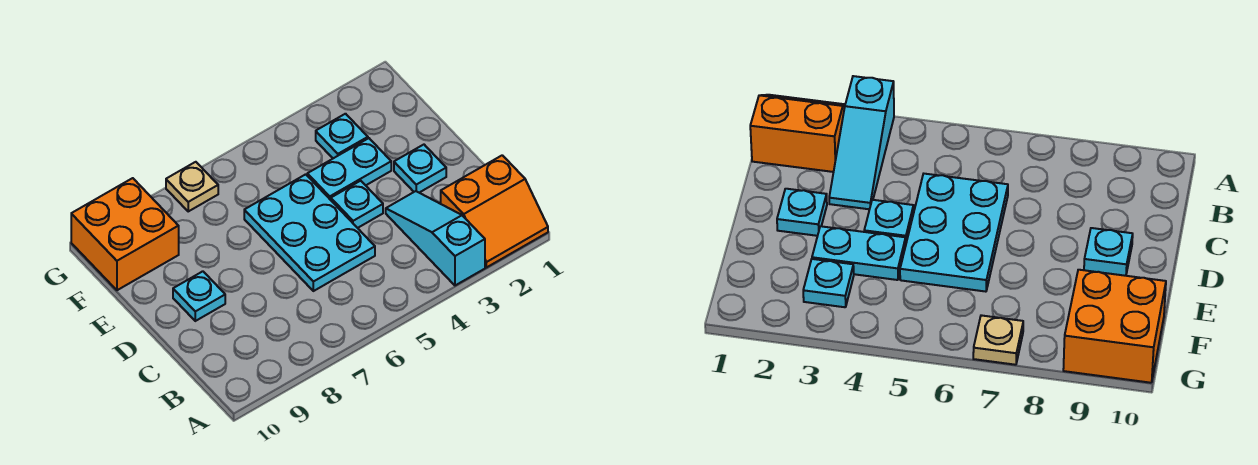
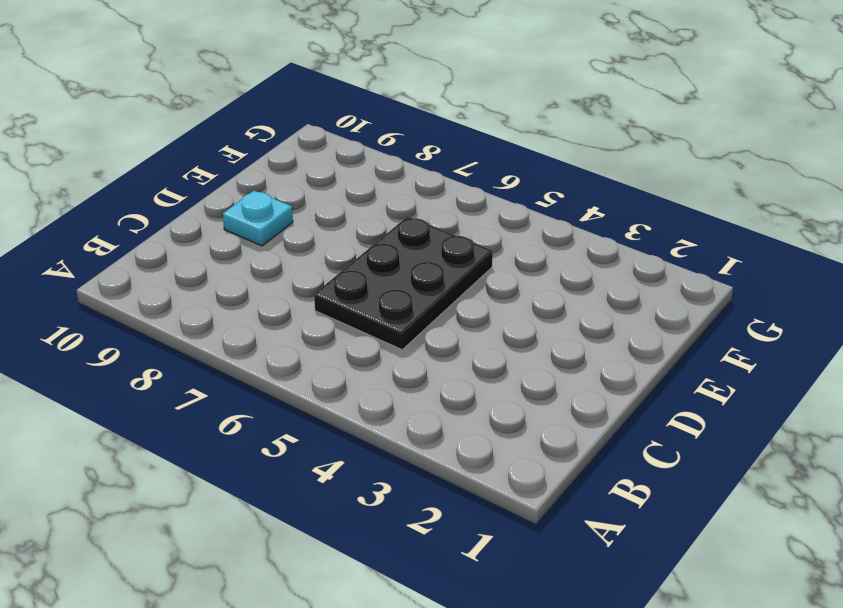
black 2x3 plate [314,216,493,350] -> cyan 2x3 plate [244,174,375,291]
none -> orange 2x2 slope [441,155,548,268]
none -> cyan 1x3 slope [386,191,485,285]

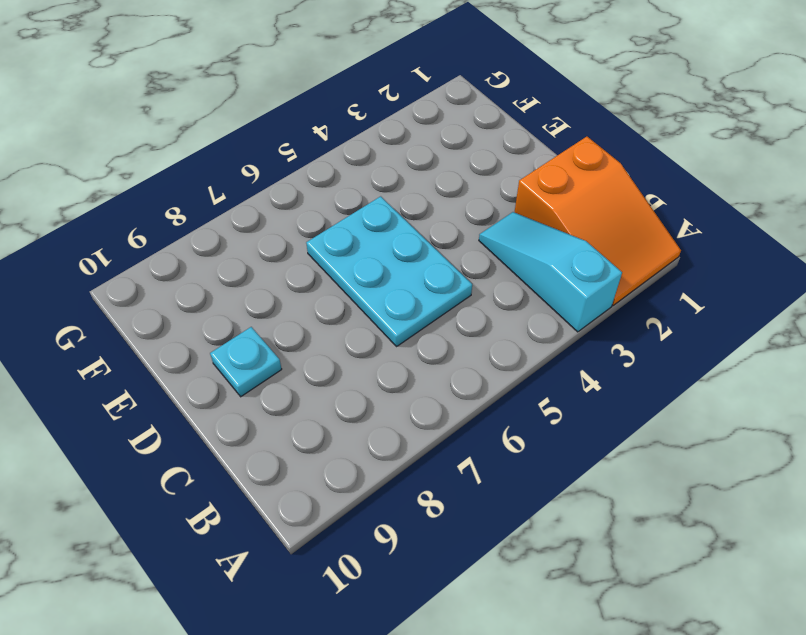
orange 2x3 slope [515,137,681,305] -> orange 2x2 slope [441,155,548,268]
none -> cyan 1x1 plate [394,145,446,193]
none -> cyan 1x1 plate [331,181,383,228]

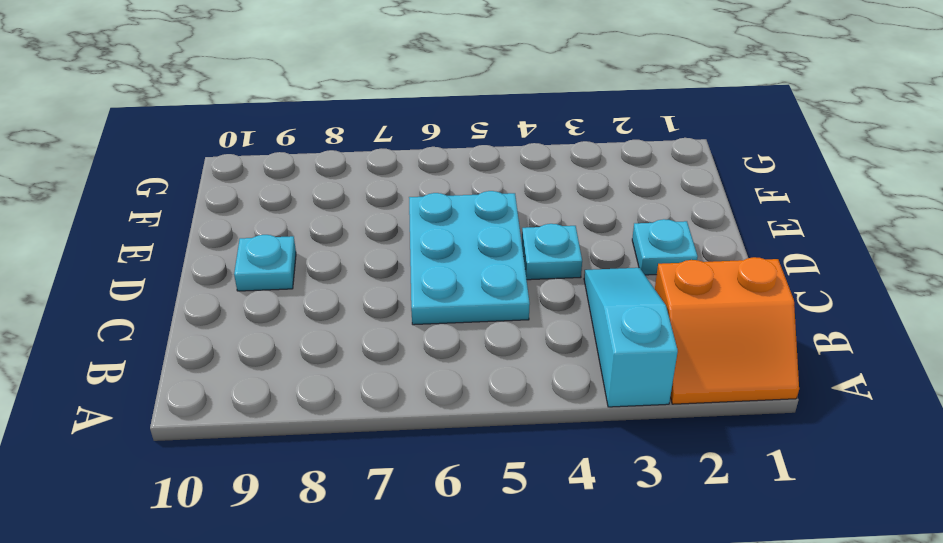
none -> cyan 1x2 plate [307,138,391,200]
none -> cyan 1x1 plate [316,114,368,158]

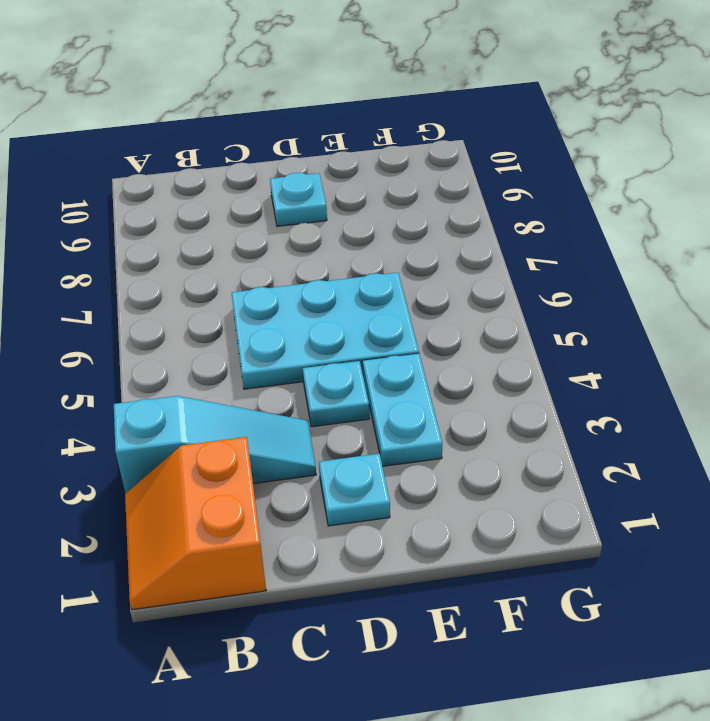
none -> cyan 1x1 plate [316,114,368,158]
none -> orange 2x2 brick [71,178,179,290]

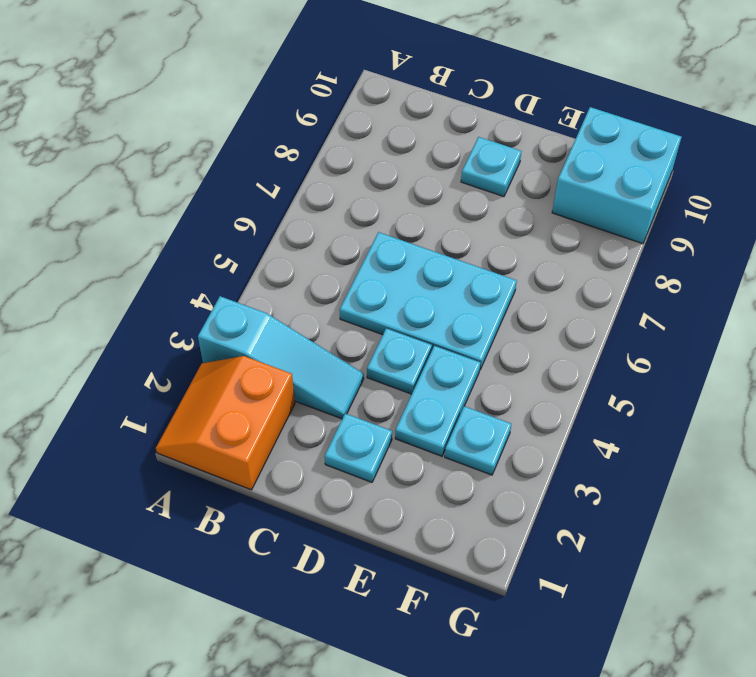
cyan 2x2 brick [552,107,681,244] -> orange 2x2 brick [71,178,179,290]
none -> tan 1x1 plate [166,162,218,211]

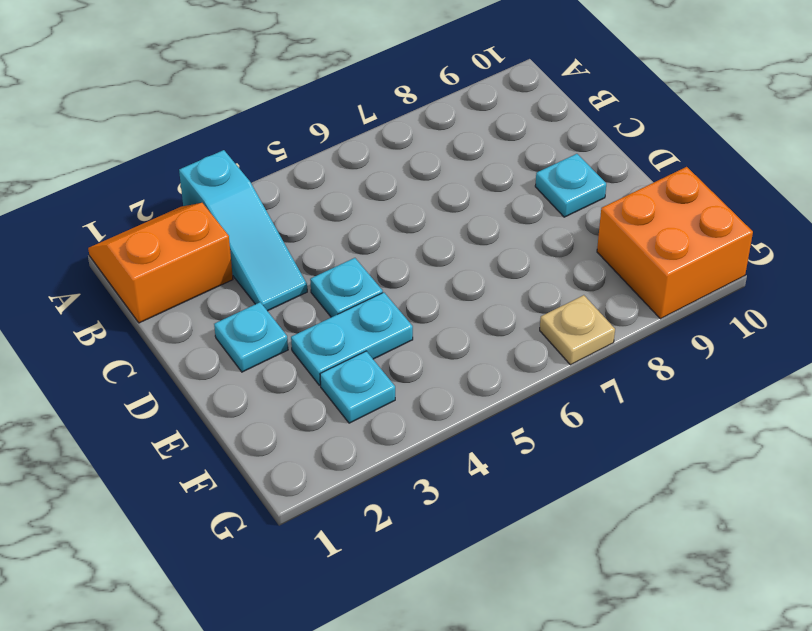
none -> cyan 2x3 plate [244,174,375,291]

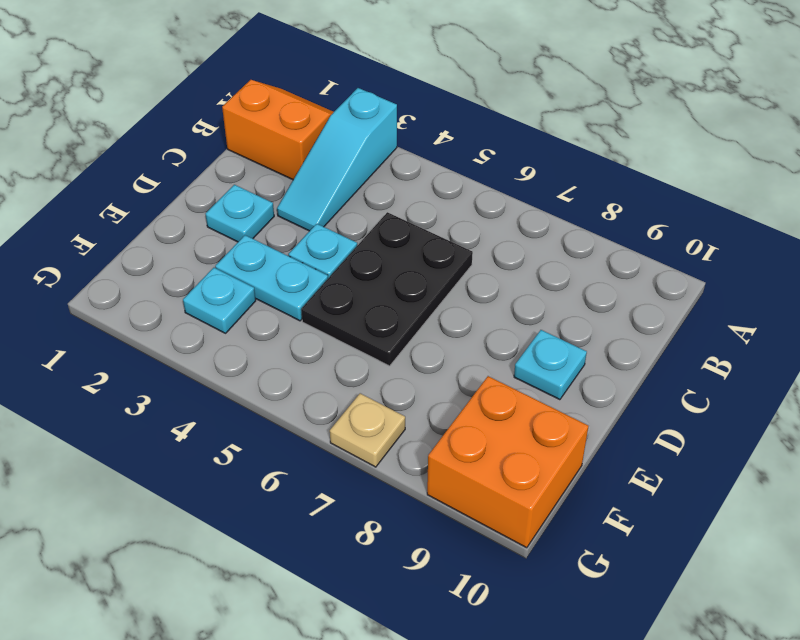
black 2x3 plate [301,212,473,366] -> cyan 2x3 plate [244,174,375,291]

